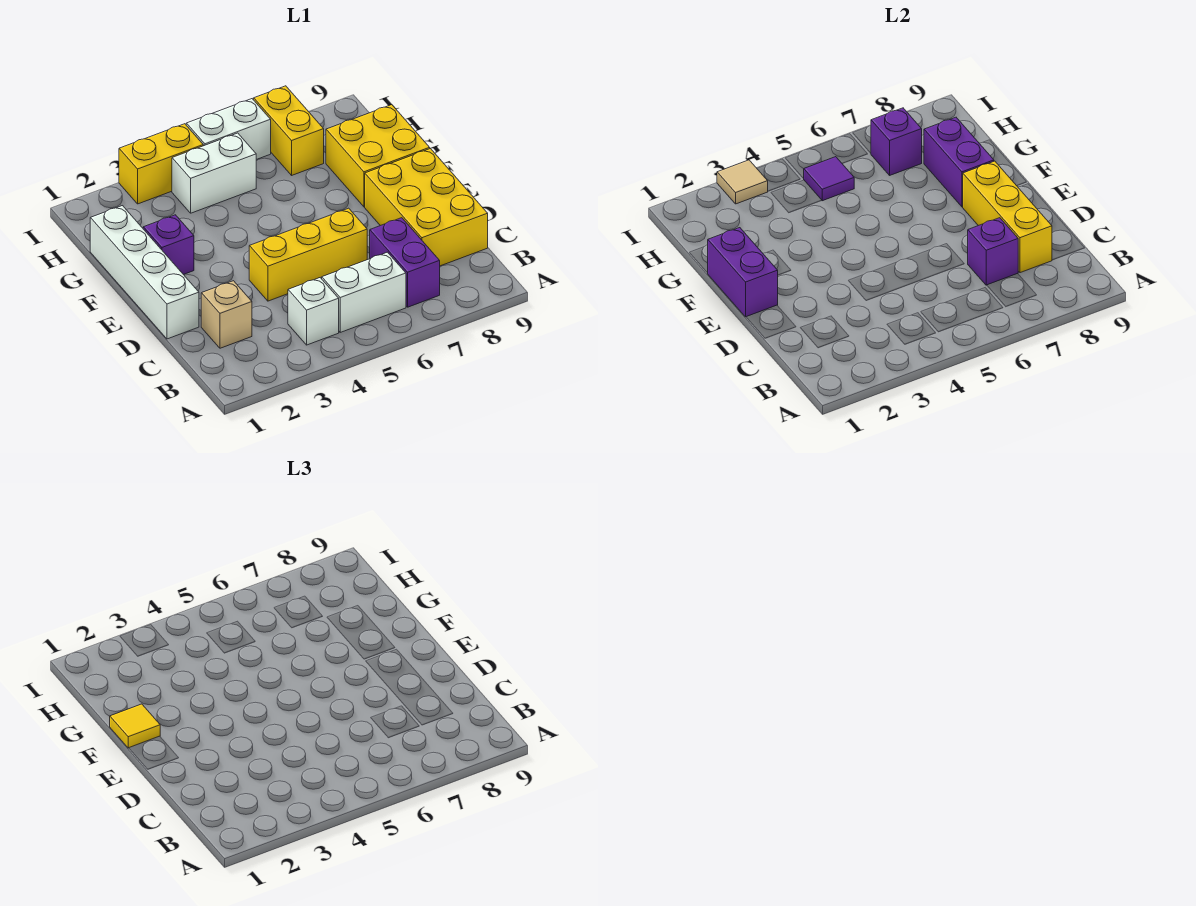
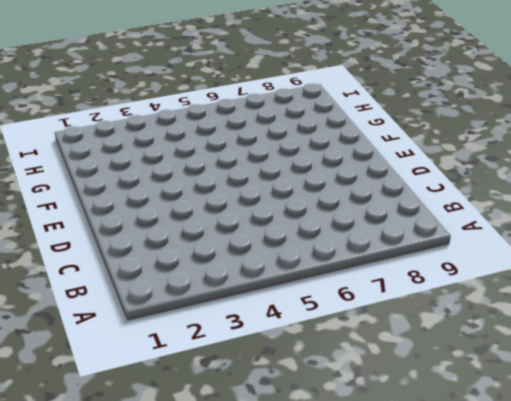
none -> white 1x1 brick [288,278,339,345]
none -> white 1x2 brick [322,252,406,332]
none -> purple 1x2 brick [370,218,440,307]

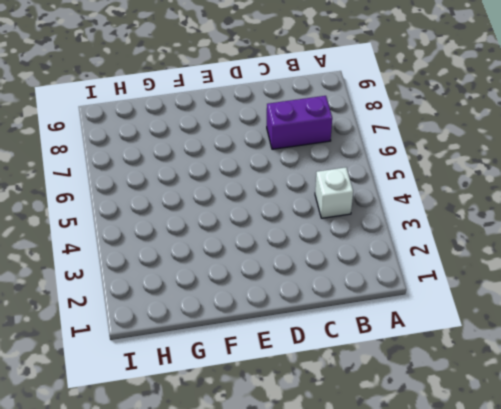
none -> white 1x2 brick [322,252,406,332]
none -> tan 1x1 brick [201,281,252,348]
none -> yellow 2x3 brick [365,149,488,266]

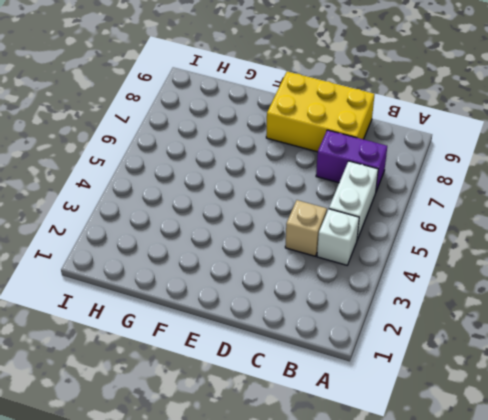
tan 1x1 brick [285,200,327,256] -> tan 1x1 brick moved to [201,281,252,348]
none -> white 1x4 brick [90,206,199,339]
none -> yellow 1x3 brick [249,208,367,301]
none -> purple 1x1 brick [143,215,194,275]

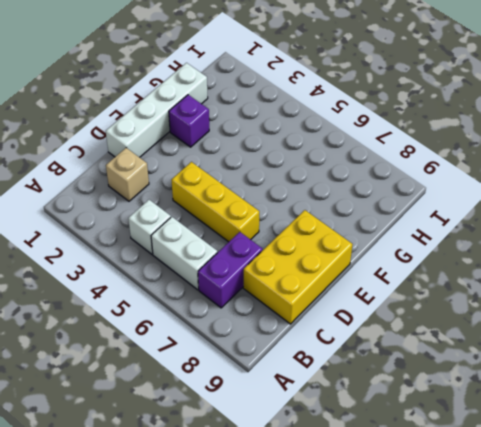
none -> yellow 2x2 brick [326,105,430,207]
none -> white 1x2 brick [172,133,256,213]
none -> yellow 1x2 brick [254,86,324,175]

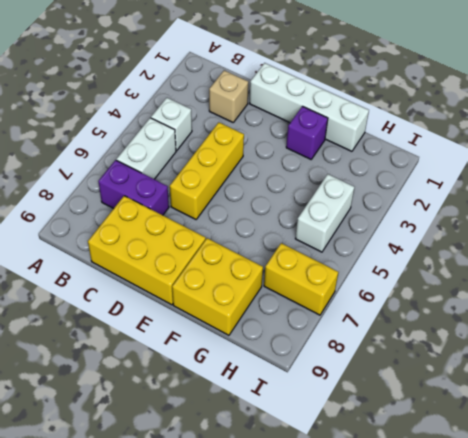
none -> yellow 1x2 brick [119,124,203,204]
none -> white 1x2 brick [186,99,271,160]
none -> purple 1x1 brick [968,218,1018,285]

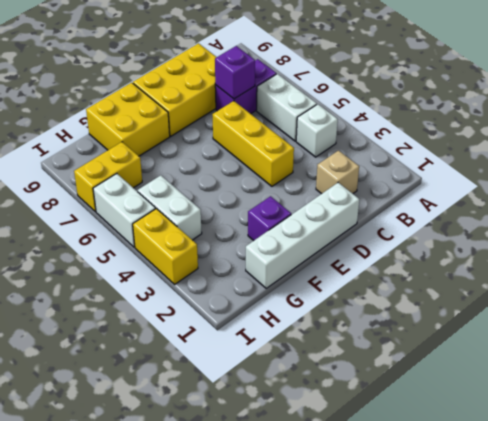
none -> yellow 1x3 brick [963,161,1052,273]
none -> purple 1x2 brick [708,228,778,317]
none -> purple 1x2 brick [924,117,994,207]

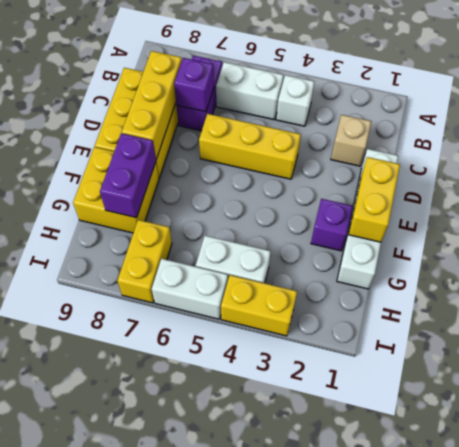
yellow 1x2 brick [349,157,400,242] -> purple 1x2 brick [708,228,778,317]
none -> purple 1x1 tile [804,157,854,201]
none -> purple 1x1 brick [871,108,922,175]
none -> tan 1x1 tile [717,160,768,204]

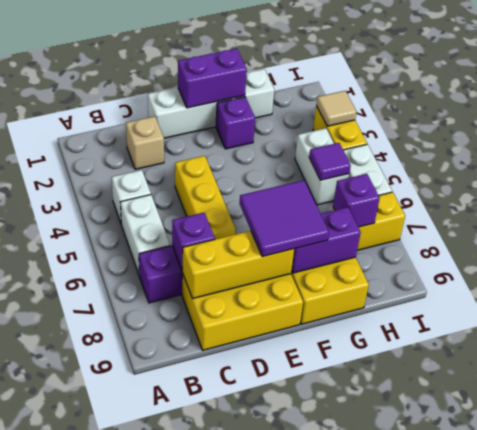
purple 2x2 tile [239,180,329,257] -> none
none -> yellow 1x1 tile [110,704,160,748]

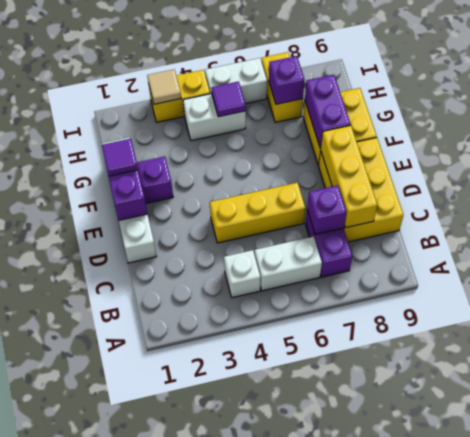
purple 1x1 tile [102,139,138,176] -> yellow 1x1 tile [110,704,160,748]
none -> tan 1x1 brick [201,281,252,348]

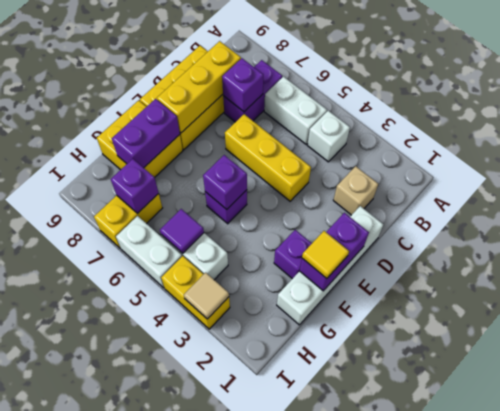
purple 1x1 brick [205,190,247,224] -> none
purple 1x1 brick [203,155,247,209] -> none

